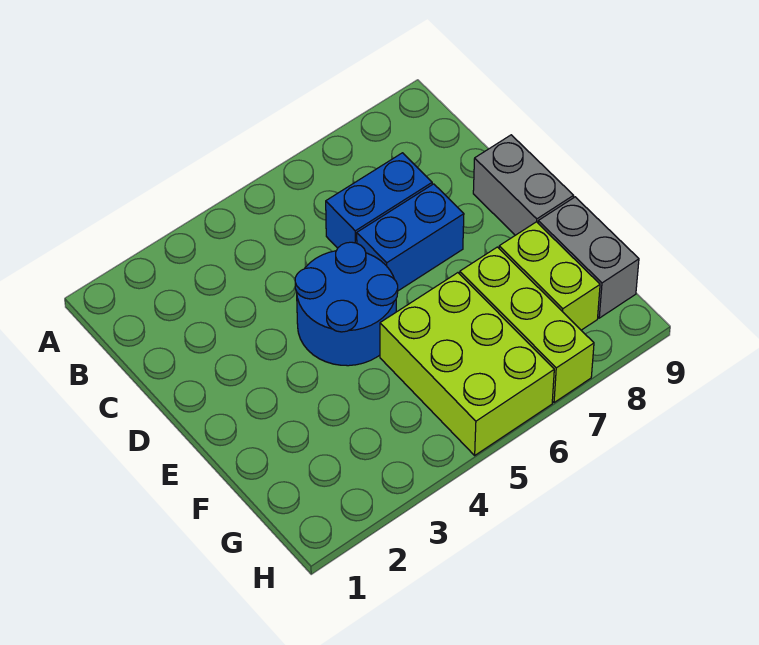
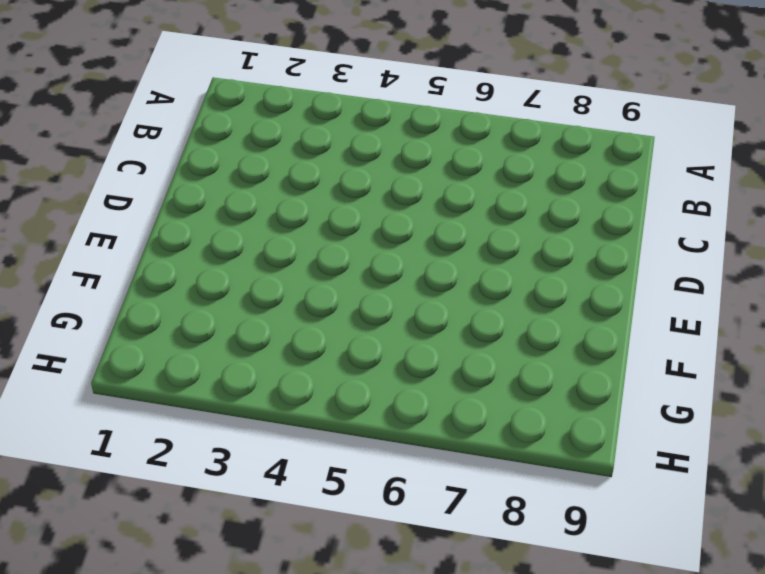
none -> blue 1x2 brick [326,153,432,248]
none -> blue 2x2 round brick [295,242,398,366]

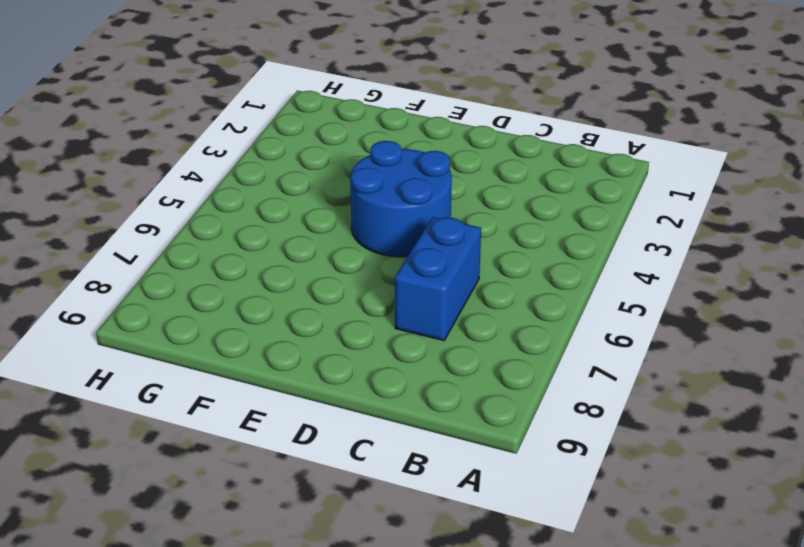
none -> blue 1x2 brick [357,184,464,291]
none -> grey 1x2 brick [473,135,574,235]

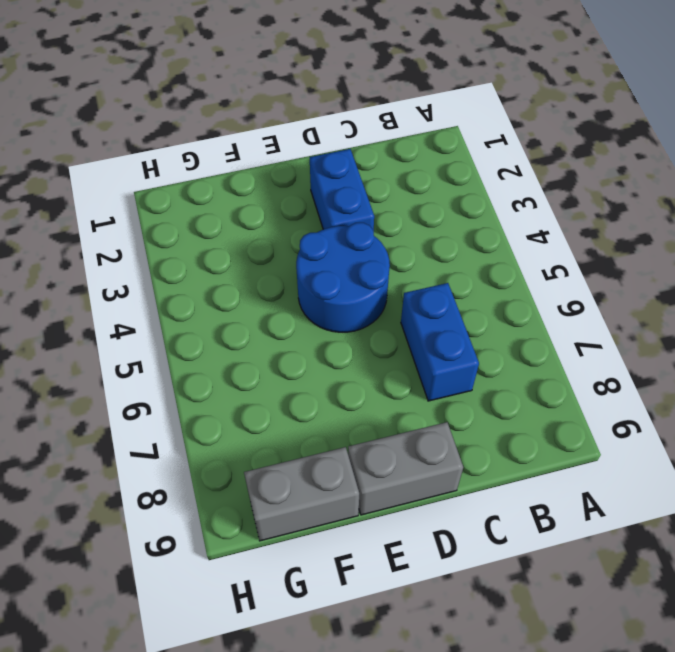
blue 1x2 brick [310,149,374,231] -> blue 1x2 brick moved to [357,184,464,291]
none -> lime 2x3 brick [380,273,554,455]
none -> lime 1x3 brick [460,247,594,403]

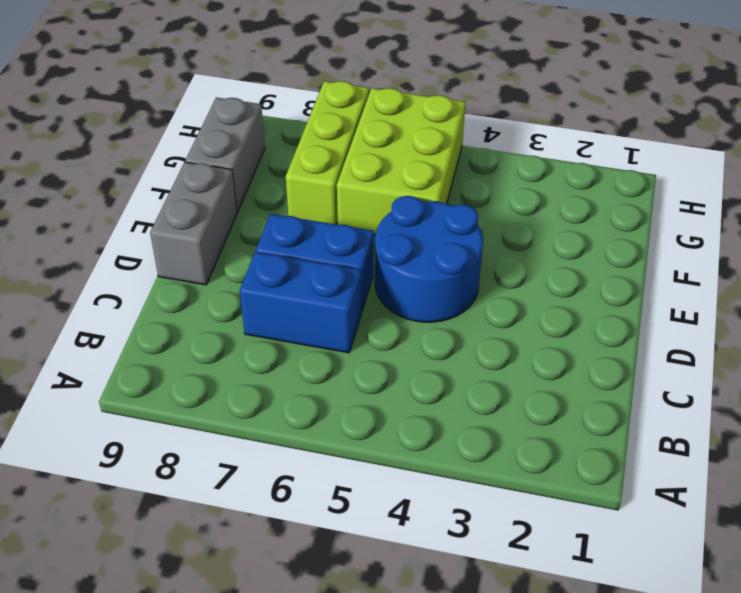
none -> lime 1x2 brick [499,222,600,330]

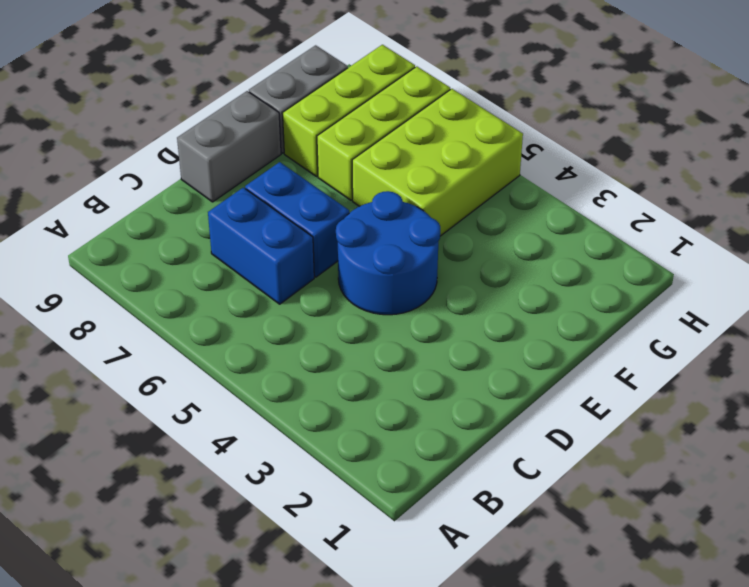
lime 1x3 brick [282,45,415,176] -> lime 1x2 brick [499,222,600,330]

